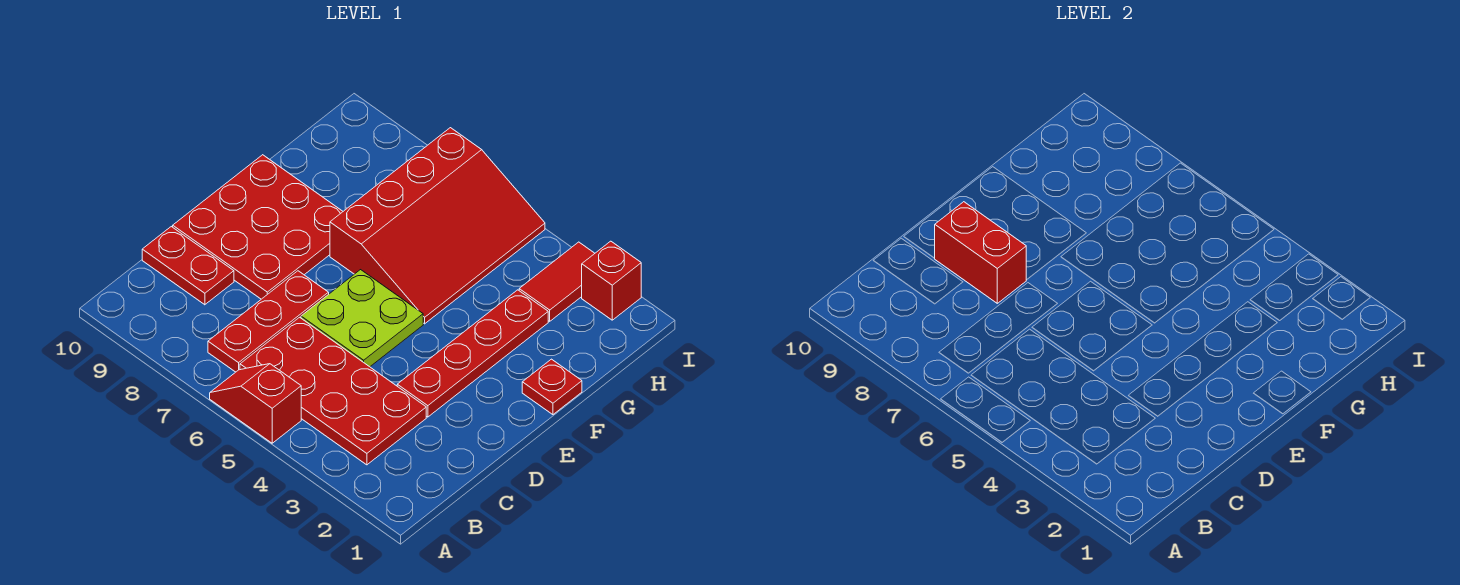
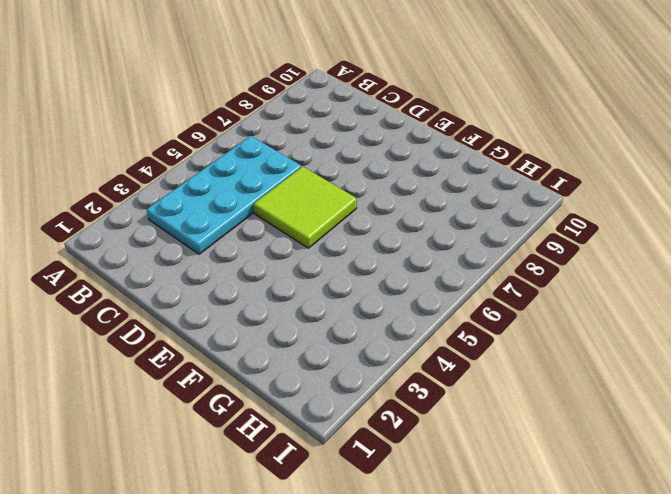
cyan 2x4 plate [147,136,301,254] -> red 2x4 plate [240,317,426,465]
lime 2x2 tile [254,166,357,248] -> lime 2x2 plate [301,270,423,367]
none -> red 1x2 slope [210,364,301,443]
none -> red 1x3 plate [208,271,329,372]
none -> red 1x2 plate [142,227,234,305]

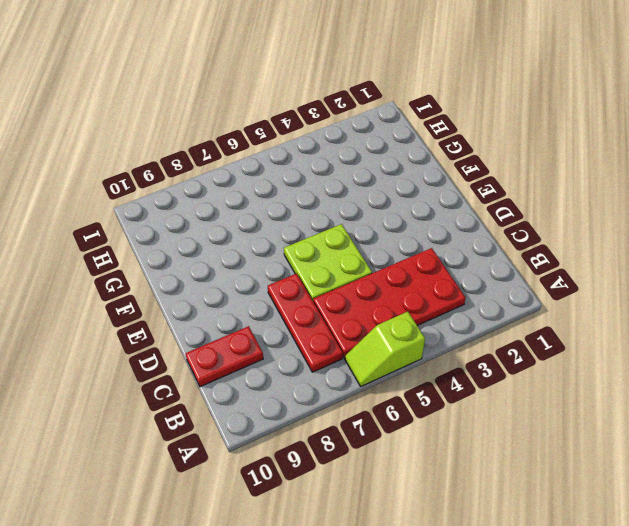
lime 1x2 slope [345,312,425,386] -> red 1x2 slope [210,364,301,443]
none -> red 1x4 plate [397,290,548,417]
none -> red 3x3 plate [173,155,343,299]
none -> red 1x1 plate [522,359,582,415]

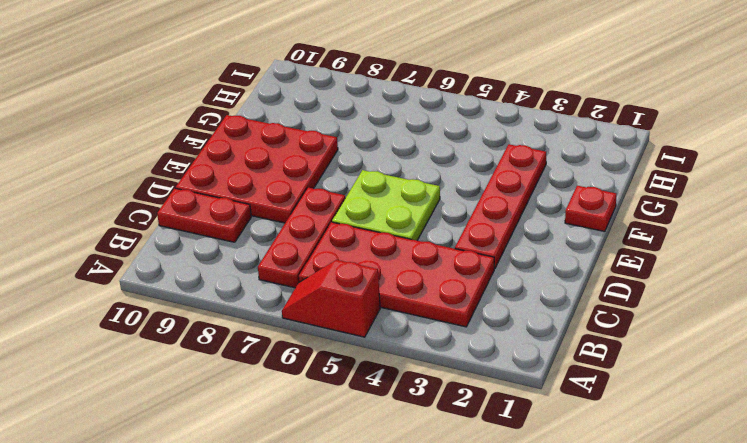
none -> red 3x4 slope [330,128,545,324]
none -> red 1x2 tile [519,242,595,321]
none -> red 1x1 brick [582,241,641,320]

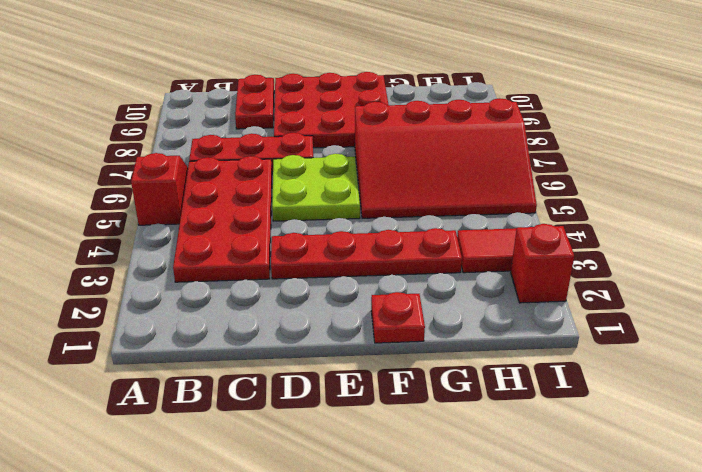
none -> red 1x2 brick [935,202,1026,303]

